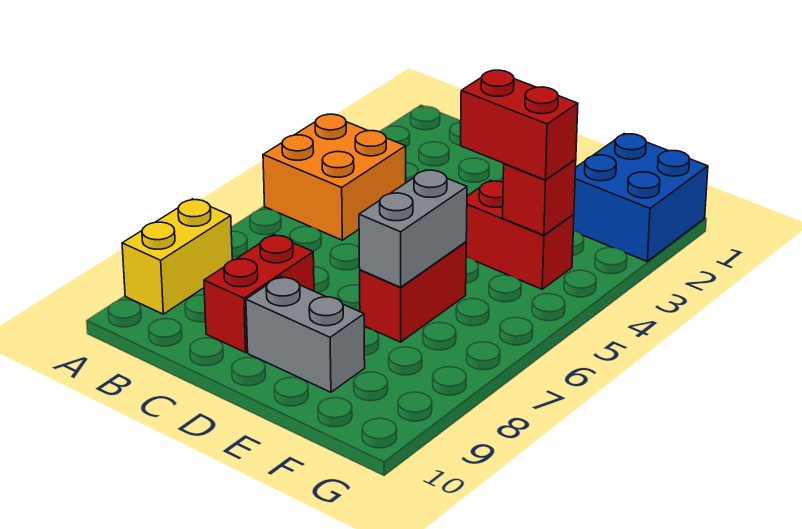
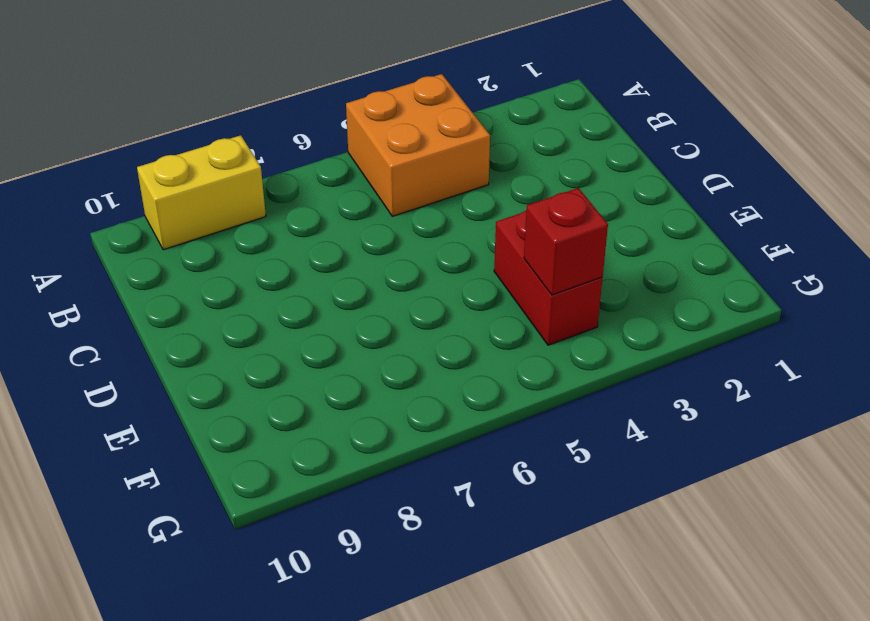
none -> red 1x2 brick [204,234,314,352]
none -> grey 1x2 brick [246,276,365,392]

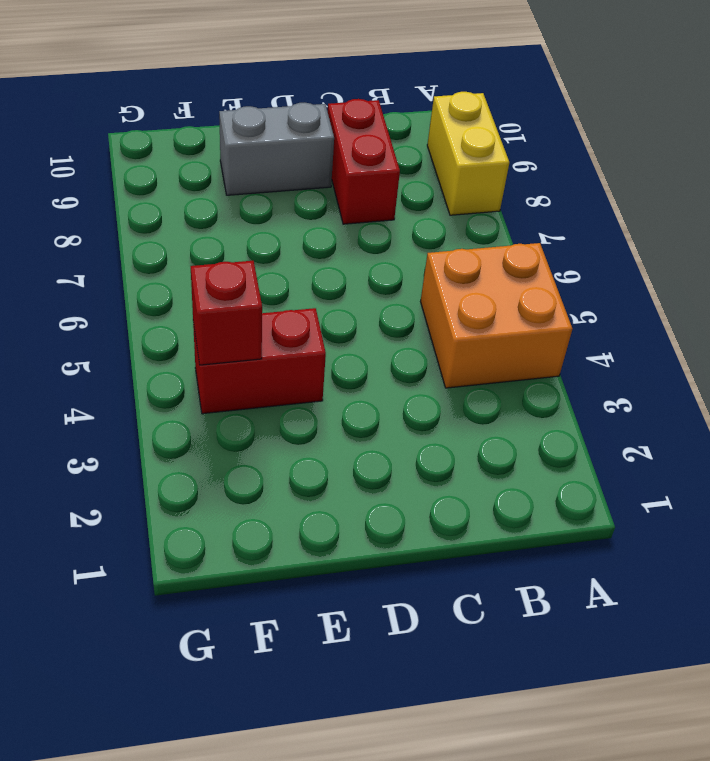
none -> red 1x2 brick [360,242,466,342]
none -> blue 2x2 brick [573,134,708,261]

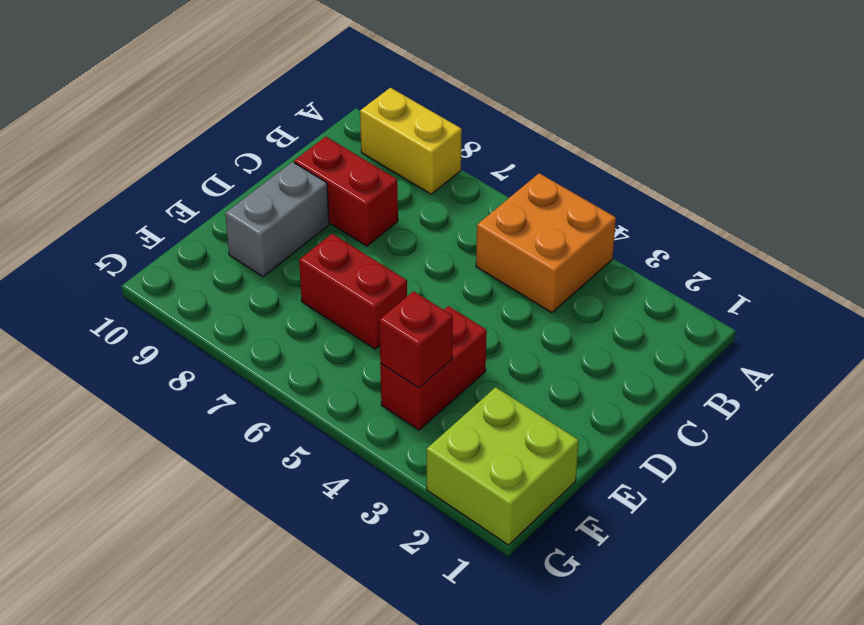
lime 2x2 brick [427,387,579,545] -> blue 2x2 brick [573,134,708,261]
none -> grey 1x2 brick [359,170,467,287]
none -> red 1x2 brick [461,70,578,180]

